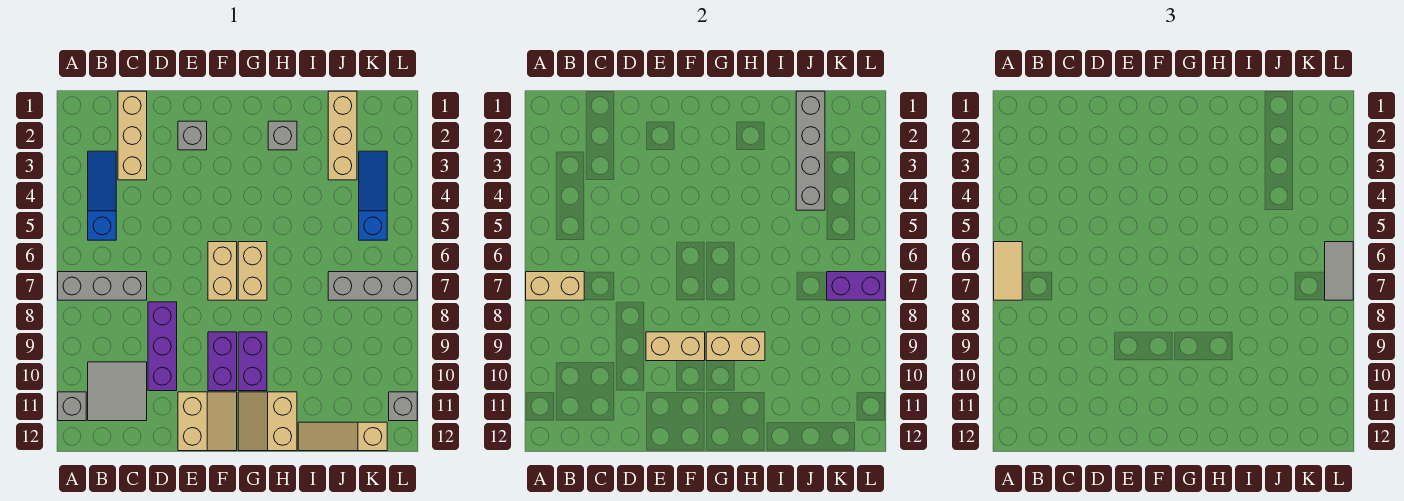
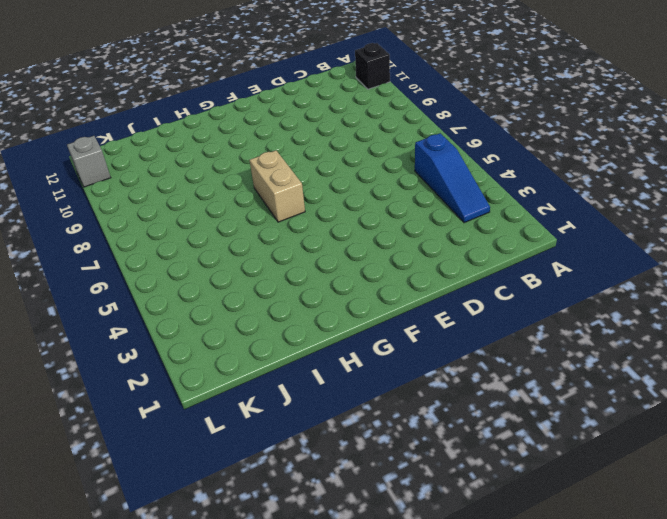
black 1x1 brick [355,43,390,89] -> grey 1x1 brick [58,392,86,421]
none -> grey 1x3 brick [58,272,147,300]
none -> grey 2x2 tile [88,362,147,421]
none -> tan 1x3 brick [118,91,147,180]

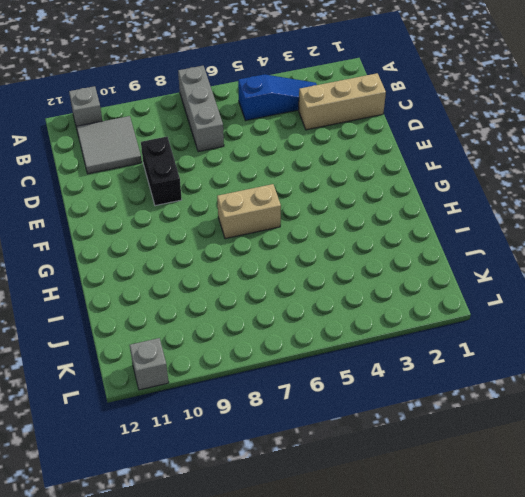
black 1x2 brick [141,137,182,206] -> purple 1x3 brick [148,302,177,391]
none -> grey 1x1 brick [178,121,207,150]
none -> tan 2x2 slope [178,392,237,451]
none -> tan 1x2 brick [208,242,237,300]

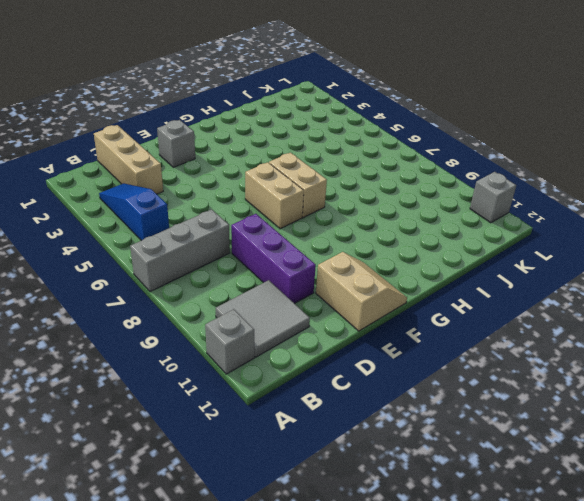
none -> purple 1x2 brick [208,332,237,391]
none -> purple 1x2 brick [238,332,267,391]
none -> tan 2x2 slope [238,392,297,451]

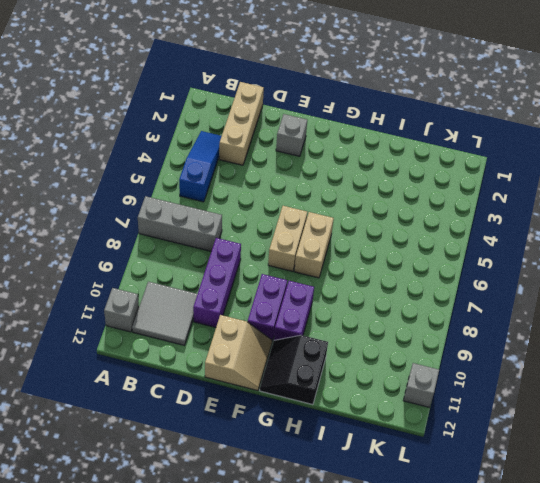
black 2x2 slope [260,335,328,405] -> tan 2x2 slope [238,392,297,451]
none -> grey 1x1 brick [268,121,297,150]
none -> tan 1x3 slope [298,422,387,451]
none -> tan 1x3 brick [328,91,357,180]

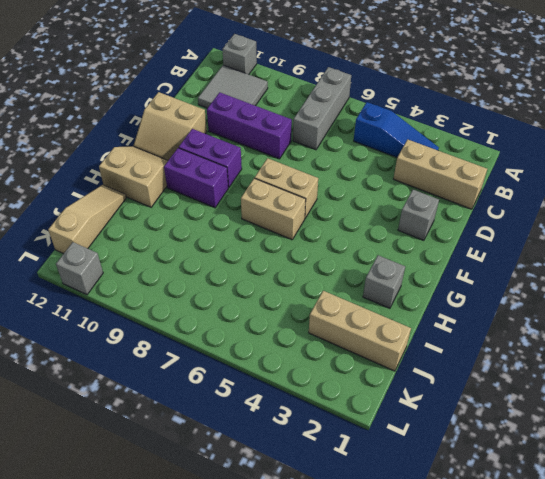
none -> grey 1x3 brick [328,272,417,300]
none -> blue 1x3 slope [359,151,387,240]
none -> tan 1x2 brick [526,272,584,300]

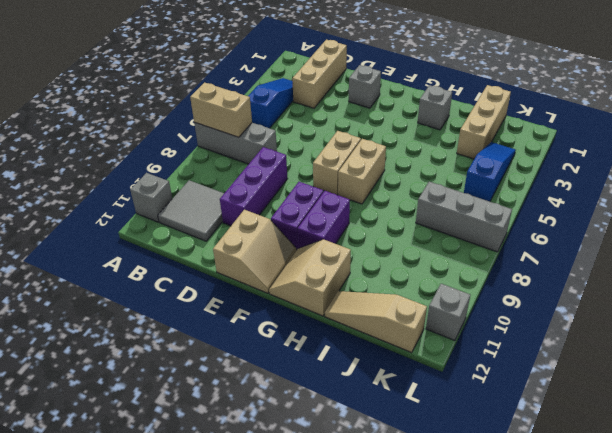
none -> tan 1x2 brick [646,332,705,361]
none -> tan 1x2 brick [706,332,765,361]
none -> grey 1x4 brick [796,91,825,210]

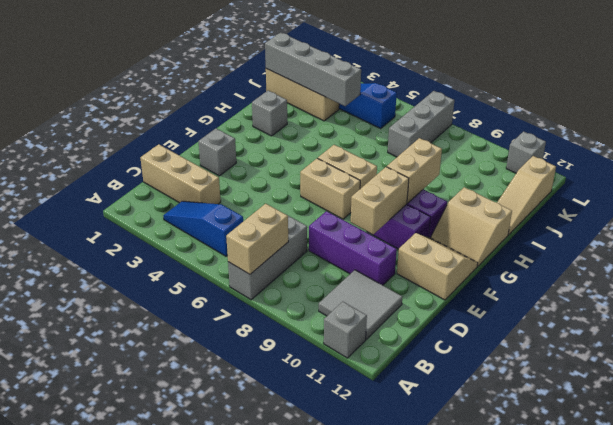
none -> purple 1x2 brick [827,272,885,300]
none -> tan 1x2 tile [994,242,1022,300]
none -> grey 1x2 tile [1325,242,1353,300]

